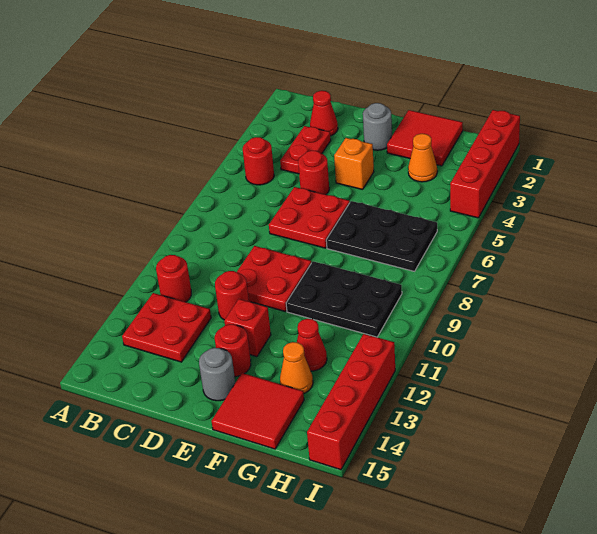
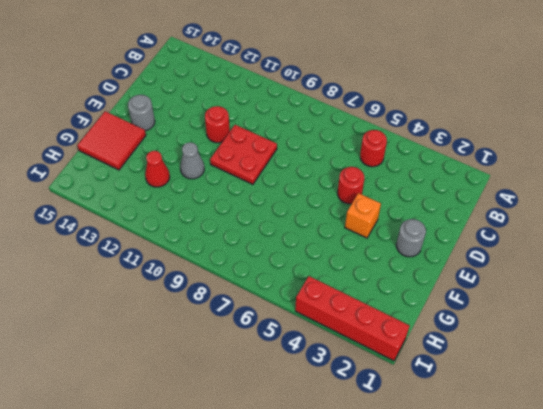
grey 1x1 cone [180,142,204,179] -> none
none -> red 1x1 round brick [156,255,191,302]
none -> red 2x2 plate [122,293,211,362]
none -> red 1x1 cone [310,91,338,136]

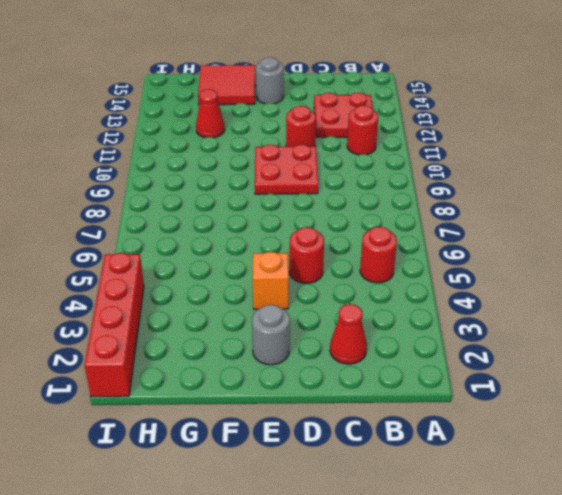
none -> red 1x2 plate [280,126,331,174]
none -> red 2x2 plate [269,187,350,248]
none -> red 1x1 brick [224,299,271,357]

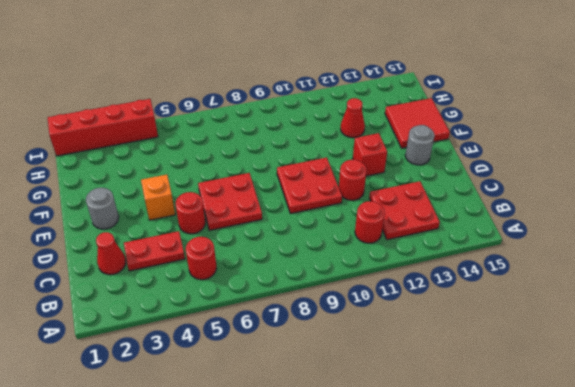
none -> red 1x1 round brick [215,324,251,377]
none -> red 2x2 tile [387,110,463,166]
none -> black 2x3 plate [326,201,437,271]

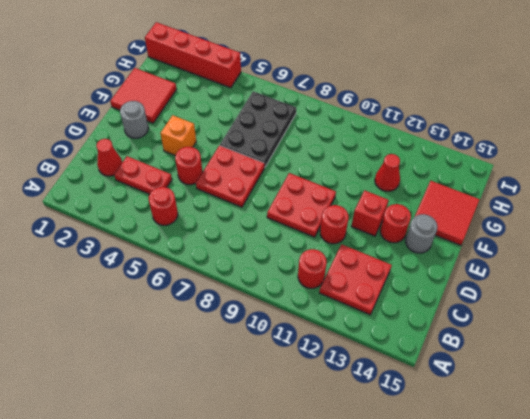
none -> black 2x3 plate [286,261,402,337]
none -> orange 1x1 cone [408,134,437,182]
none -> orange 1x1 cone [280,342,313,393]

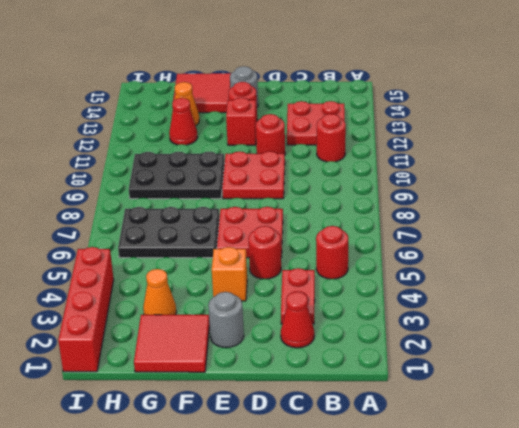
none -> red 1x4 brick [307,334,395,470]

